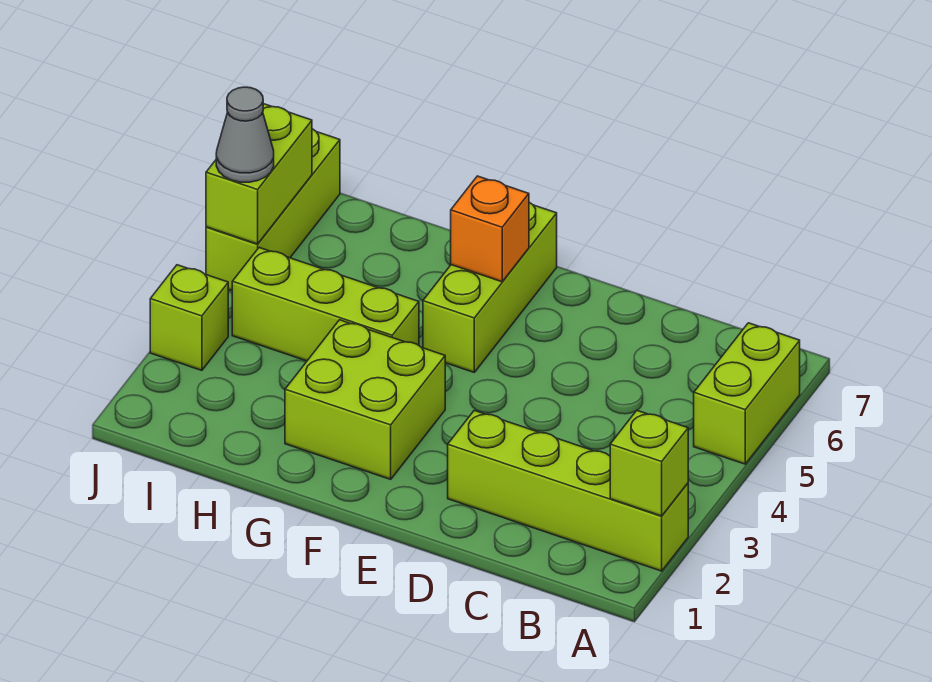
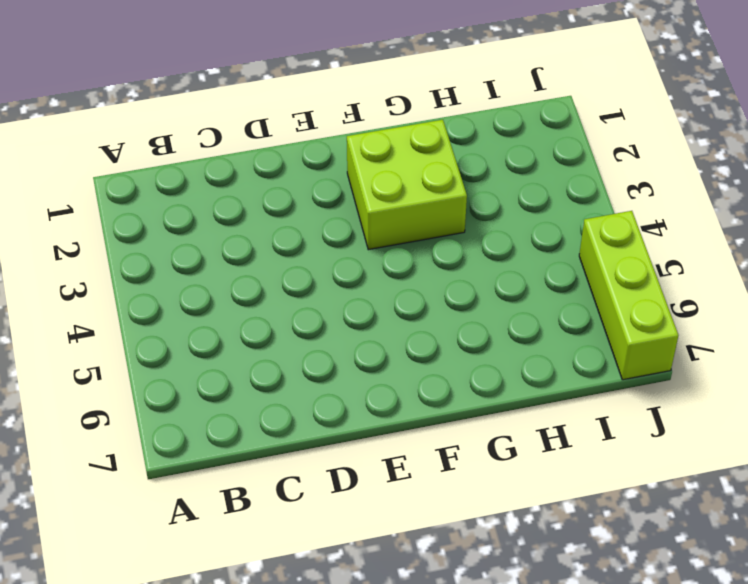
none -> lime 1x4 brick [448,410,688,571]
none -> lime 1x2 brick [694,323,800,464]

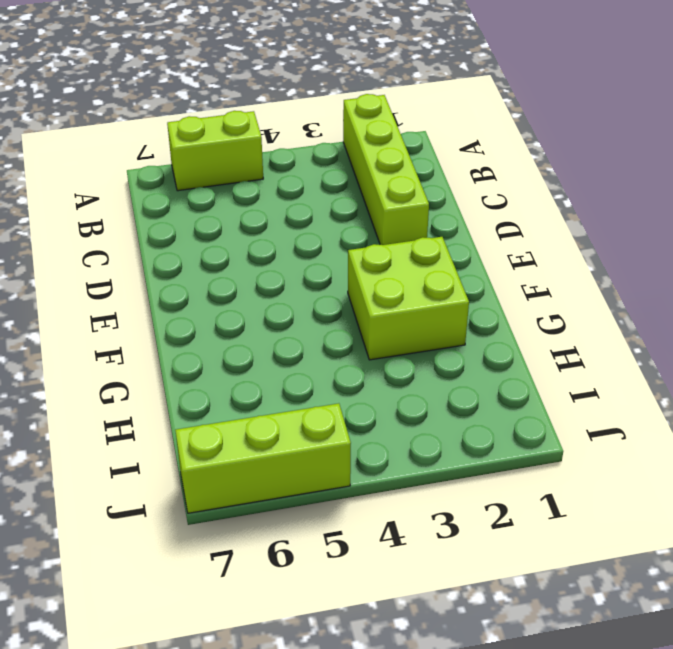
none -> lime 1x3 brick [423,202,557,372]
none -> lime 1x3 brick [232,248,419,361]

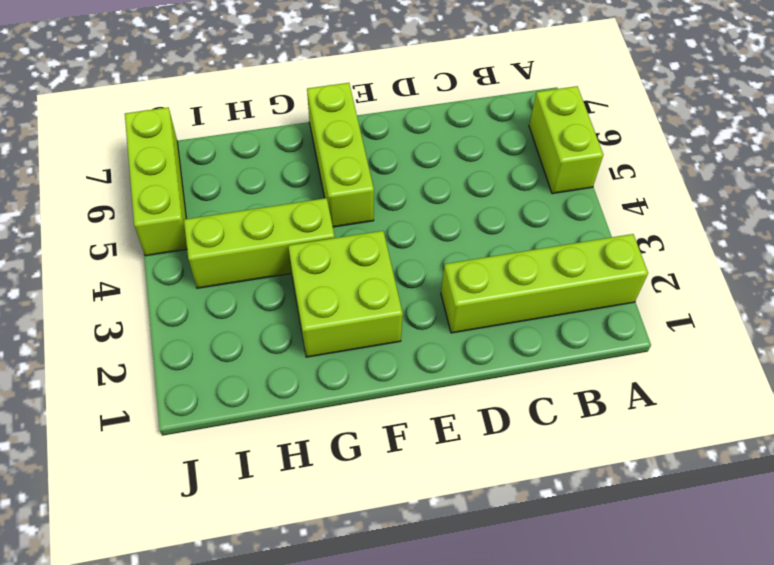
none -> lime 1x1 brick [150,265,228,370]
none -> lime 1x1 brick [610,410,688,516]

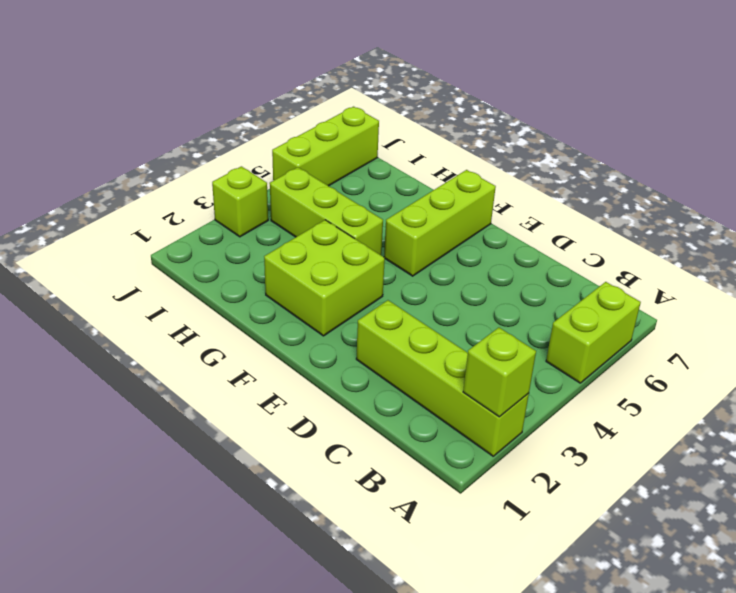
none -> orange 1x1 brick [451,176,529,282]
none -> lime 1x2 brick [206,104,312,244]

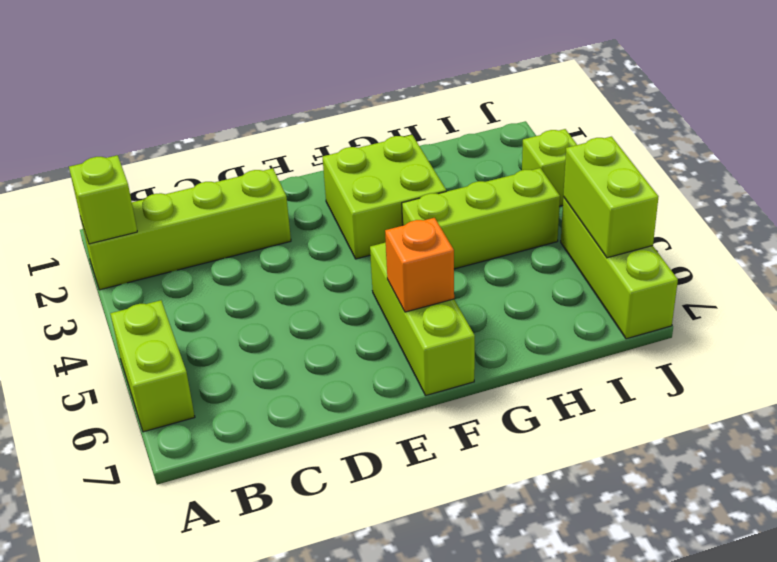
none -> grey 1x1 cone [216,87,274,182]

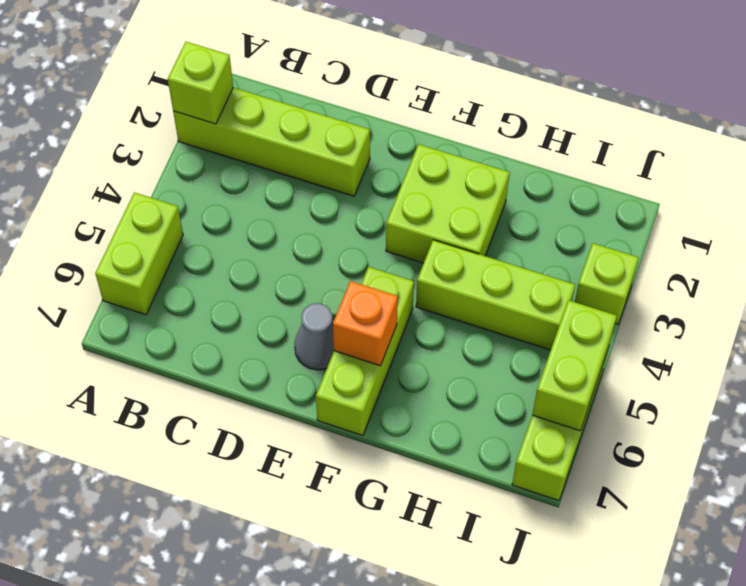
grey 1x1 cone [294,303,334,370] -> grey 1x1 cone moved to [216,87,274,182]

